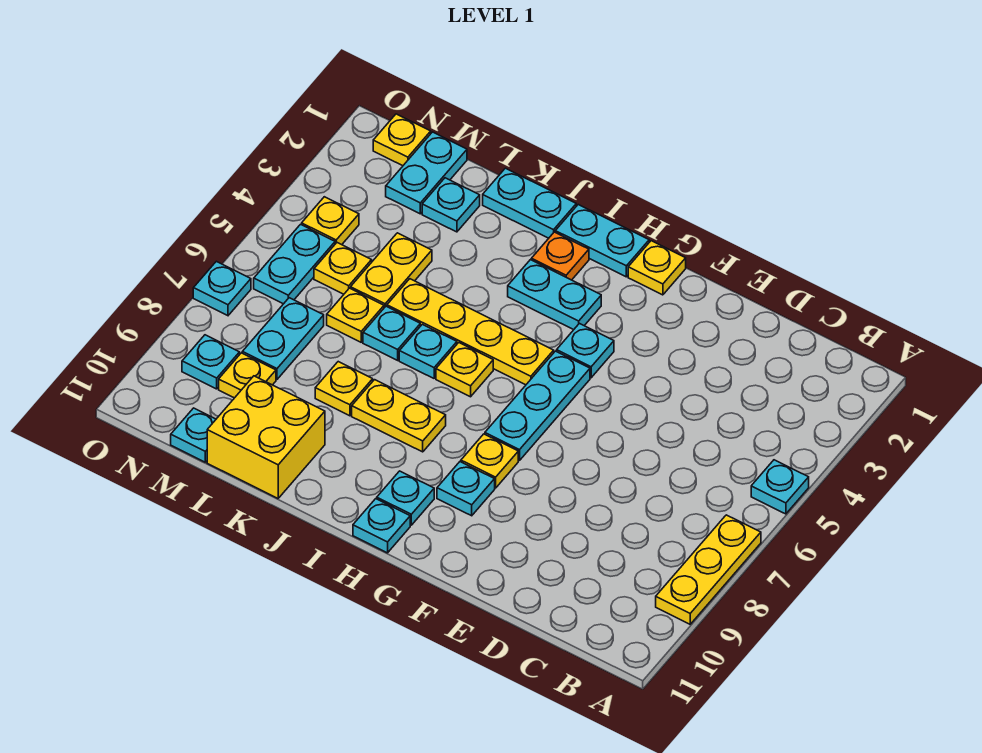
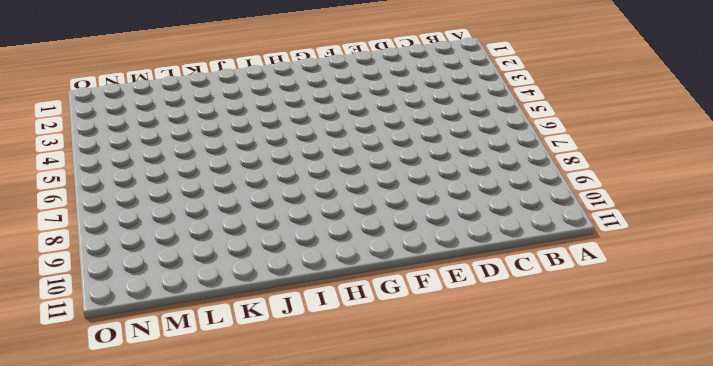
none -> cyan 1x1 plate [751,460,809,514]
none -> yellow 1x3 plate [656,515,761,624]
none -> yellow 1x1 plate [628,241,686,295]
none -> cyan 1x1 plate [557,324,614,378]

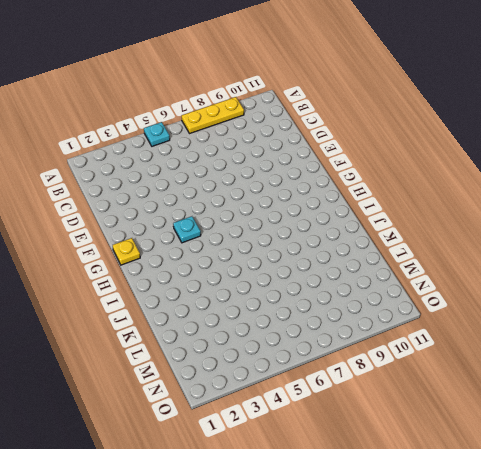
none -> cyan 1x3 plate [485,351,590,461]
none -> yellow 1x1 plate [461,434,518,488]
none -> cyan 1x1 plate [437,462,495,516]
none -> cyan 1x2 plate [555,205,649,277]

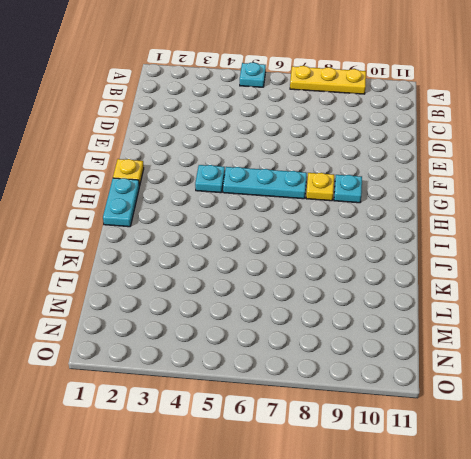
none -> cyan 1x2 plate [508,260,601,330]
none -> yellow 1x4 plate [387,279,554,385]
none -> cyan 1x1 plate [377,471,434,525]
none -> cyan 1x1 plate [353,499,410,553]

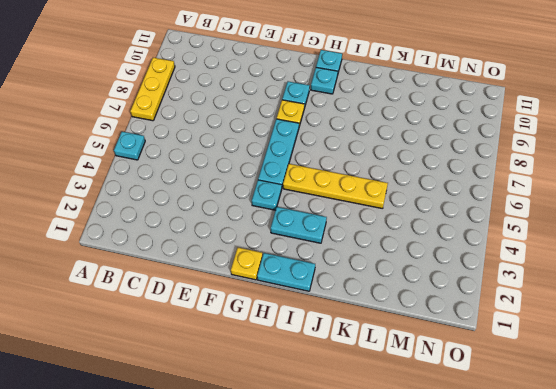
none -> orange 1x1 plate [531,232,589,280]
none -> yellow 1x1 plate [436,343,493,397]
none -> yellow 1x2 plate [352,380,446,452]
none -> cyan 1x2 plate [483,168,576,238]

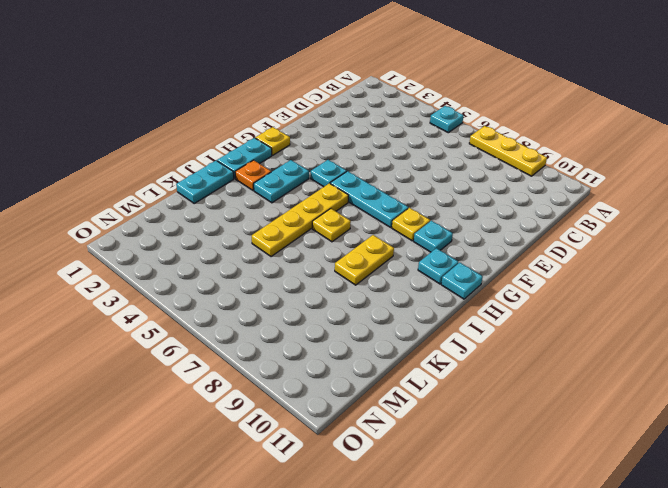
none -> cyan 1x1 plate [399,324,457,378]
none -> cyan 1x1 plate [363,306,420,360]
none -> yellow 1x1 plate [315,362,373,416]
none -> yellow 2x2 brick [207,376,325,498]

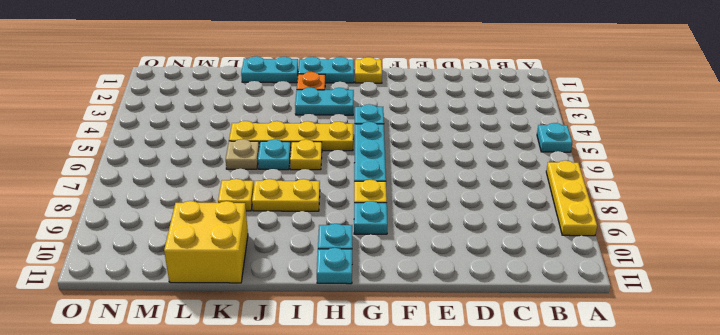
tan 1x1 plate [226,139,259,169] -> cyan 1x1 plate [363,306,420,360]
none -> cyan 1x1 plate [422,178,480,232]
none -> yellow 1x2 plate [351,233,432,308]
none -> yellow 1x1 plate [327,288,384,342]
none -> cyan 1x2 plate [386,132,467,214]

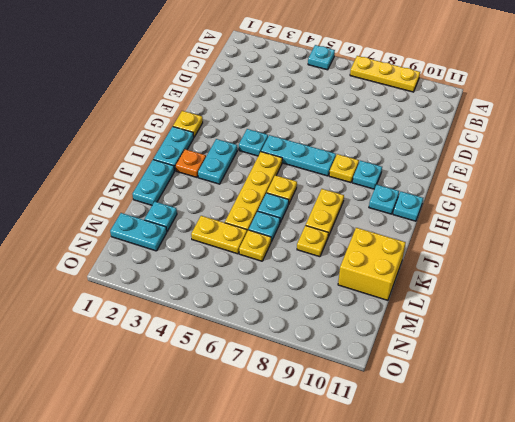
none -> yellow 1x1 plate [314,243,372,294]
none -> cyan 1x2 plate [242,298,324,379]
none -> yellow 1x1 plate [219,353,276,398]
none -> cyan 1x1 plate [171,408,216,462]

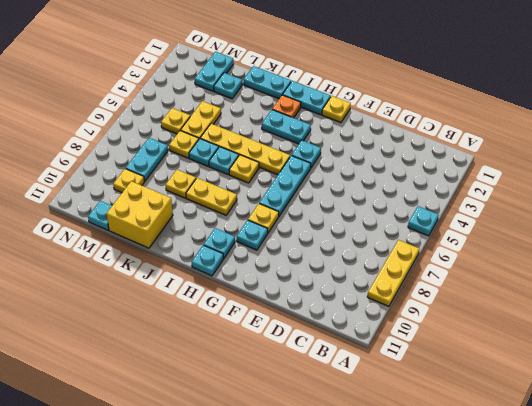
none -> yellow 1x1 plate [373,114,431,166]
none -> yellow 1x1 plate [302,197,359,245]
none -> cyan 1x2 plate [254,224,335,304]
none -> cyan 1x1 plate [182,335,240,389]

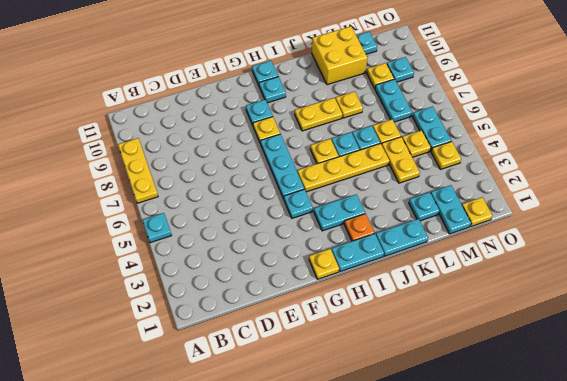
none -> cyan 1x1 plate [193,261,251,316]

